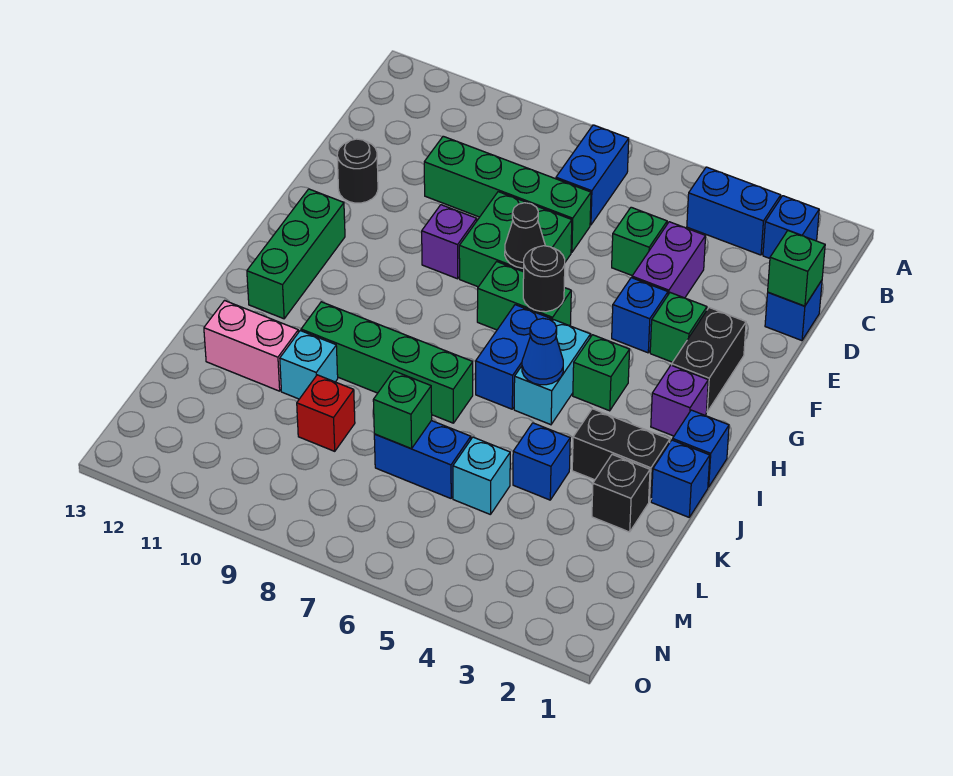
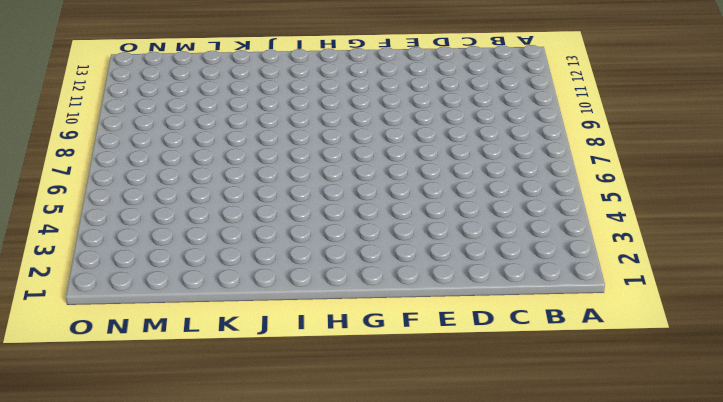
none -> blue 1x1 brick [763,196,819,258]
none -> blue 1x2 brick [687,167,781,255]
none -> blue 1x2 brick [556,125,629,225]
none -> blue 1x1 brick [765,280,822,341]

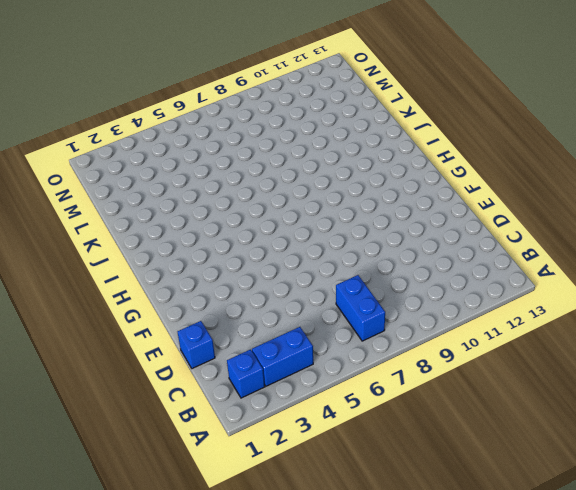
none -> purple 1x2 brick [632,222,706,298]
none -> green 1x1 brick [612,207,667,276]
none -> green 1x4 brick [424,136,591,252]
none -> green 2x2 brick [459,192,572,287]

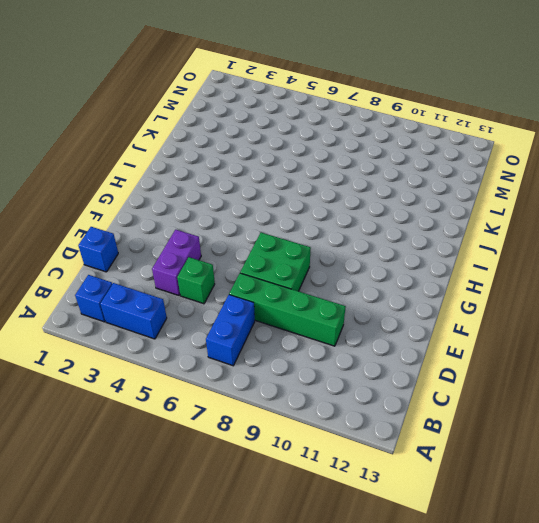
none -> black 1x1 round brick [337,139,378,203]
none -> black 1x2 brick [672,308,746,412]
none -> green 1x1 brick [650,293,707,362]
none -> blue 1x1 brick [612,278,668,353]

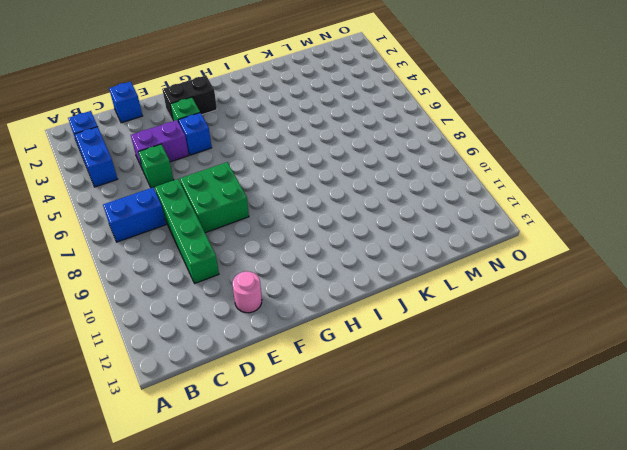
pink 1x1 round brick [232,271,262,313] -> black 1x1 round brick [337,139,378,203]
none -> purple 1x1 brick [422,205,477,279]
none -> green 1x2 brick [477,262,571,330]
none -> green 1x3 brick [247,189,345,319]
none -> purple 1x1 brick [651,365,708,436]

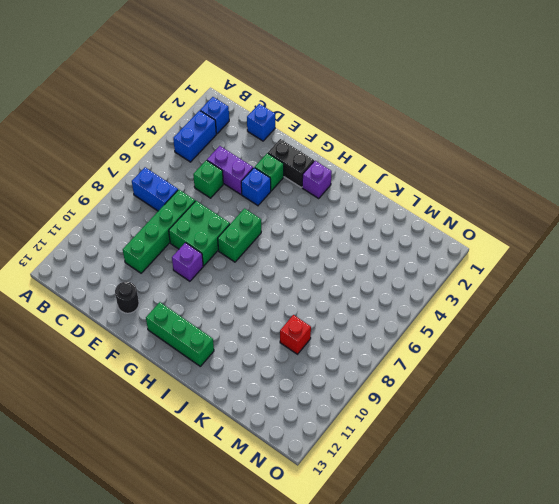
none -> green 1x1 brick [573,335,630,411]
none -> cyan 1x2 brick [514,320,591,425]
none -> blue 1x2 brick [476,305,552,409]
none -> blue 1x1 brick [673,410,729,487]

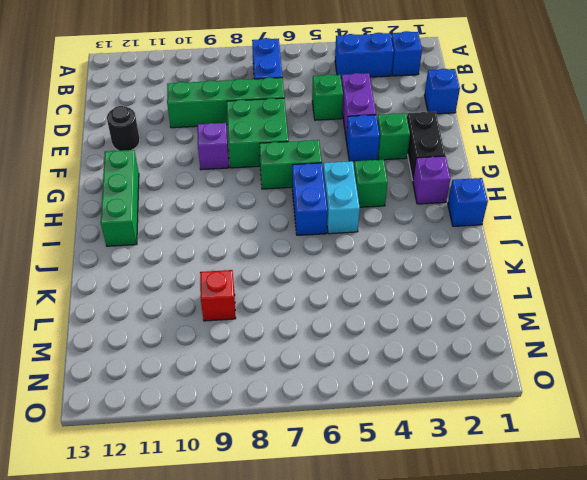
none -> blue 1x1 brick [651,440,710,517]
none -> black 1x2 brick [572,409,670,501]
none -> green 1x4 brick [301,302,473,423]
none -> black 1x1 brick [592,454,650,532]

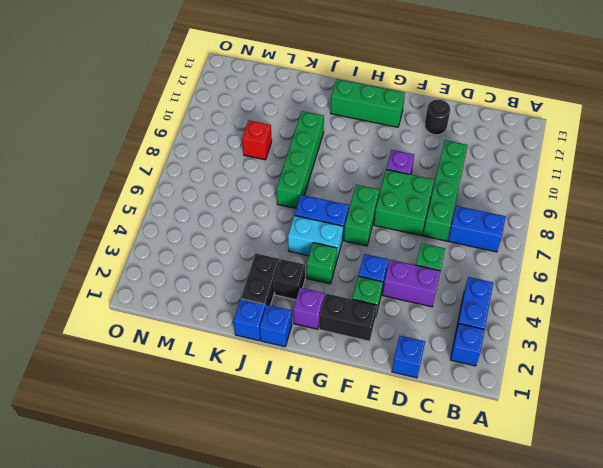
black 1x1 brick [274,259,305,300] -> black 1x1 brick moved to [592,454,650,532]
none -> blue 1x1 brick [513,423,570,500]
none -> cyan 1x1 brick [280,331,338,399]
none -> pink 1x2 brick [204,301,298,391]
none -> cyan 1x1 brick [453,437,510,515]

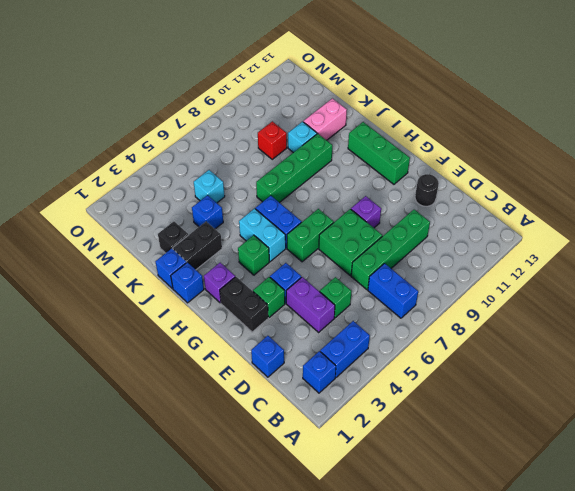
none -> blue 1x2 brick [374,421,471,498]
none -> green 1x1 brick [768,230,825,306]
none -> black 1x1 cone [505,203,545,268]
none -> black 1x1 round brick [523,246,565,312]

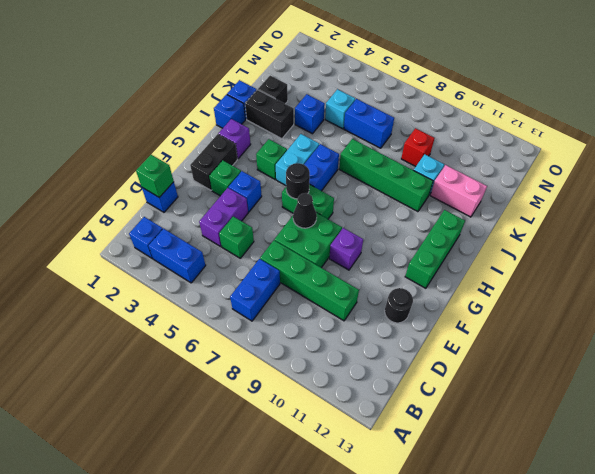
none -> blue 1x1 cone [522,318,563,385]
none -> green 1x1 brick [373,371,432,449]

